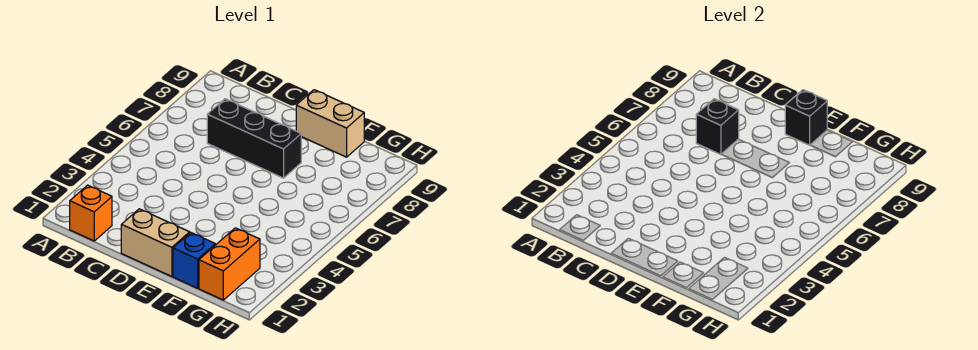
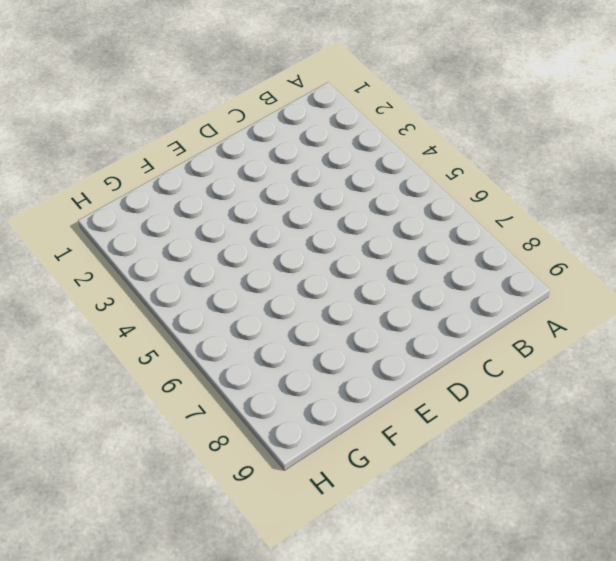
none -> orange 1x1 brick [70,185,112,241]
none -> black 1x3 brick [207,99,301,178]

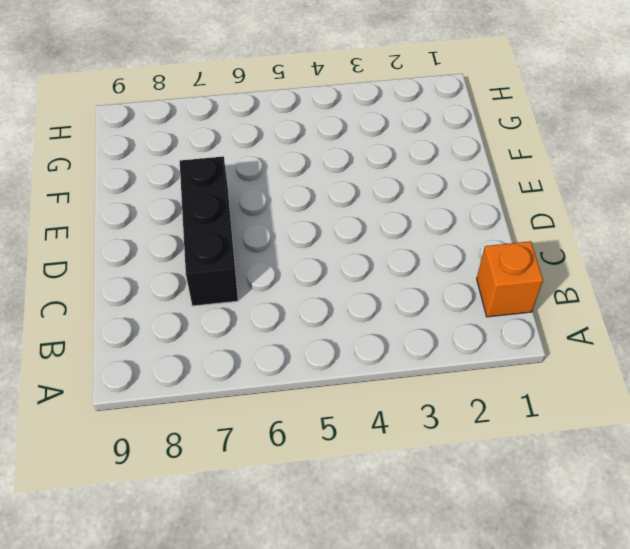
none -> tan 1x2 brick [121,209,190,276]
none -> tan 1x2 brick [296,90,364,157]

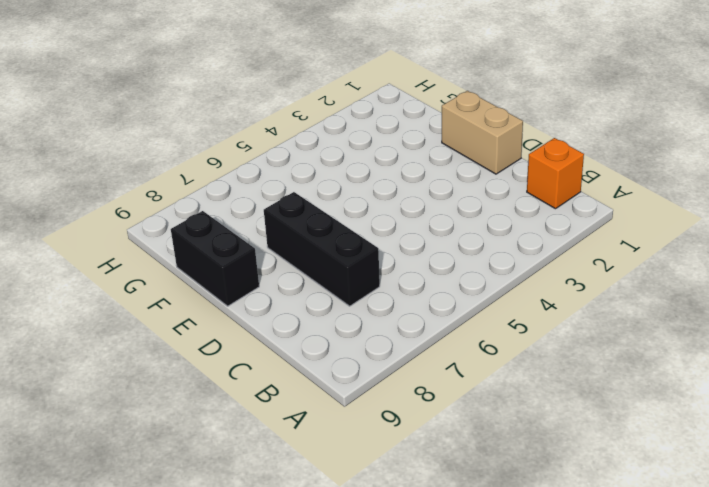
black 1x2 brick [171,211,259,306] -> tan 1x2 brick [296,90,364,157]
none -> blue 1x1 brick [173,233,215,288]
none -> orange 1x2 brick [199,228,260,300]

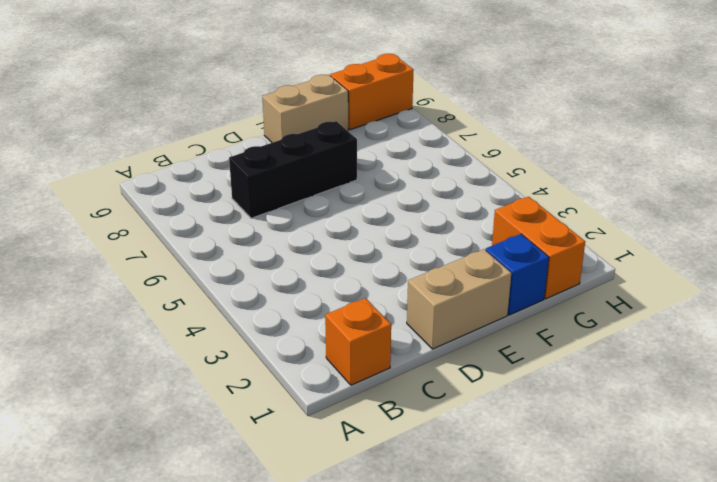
orange 1x2 brick [330,54,414,130] -> none
none -> black 1x1 brick [696,99,739,155]
none -> black 1x1 brick [785,90,827,145]

